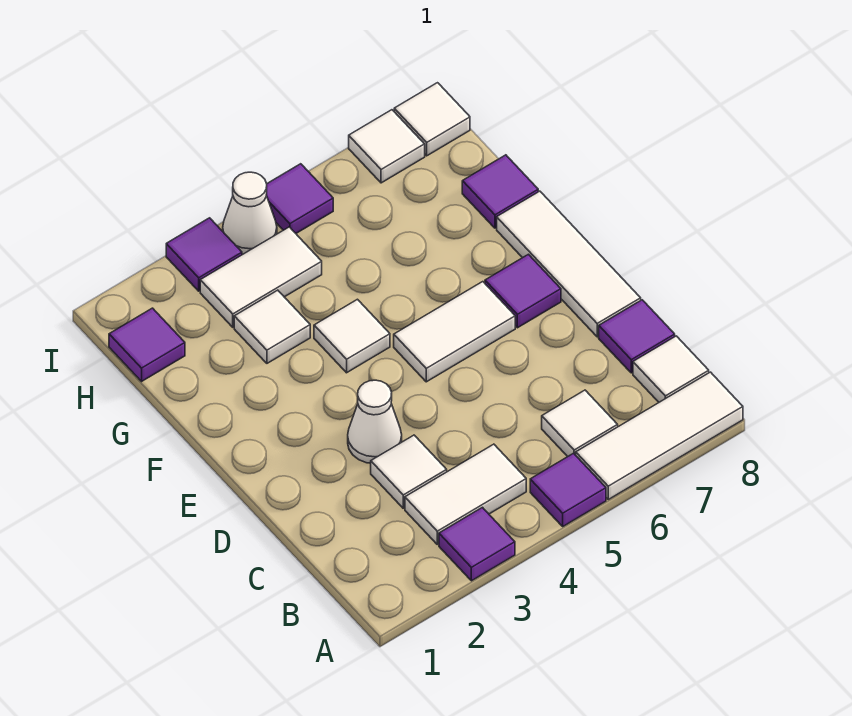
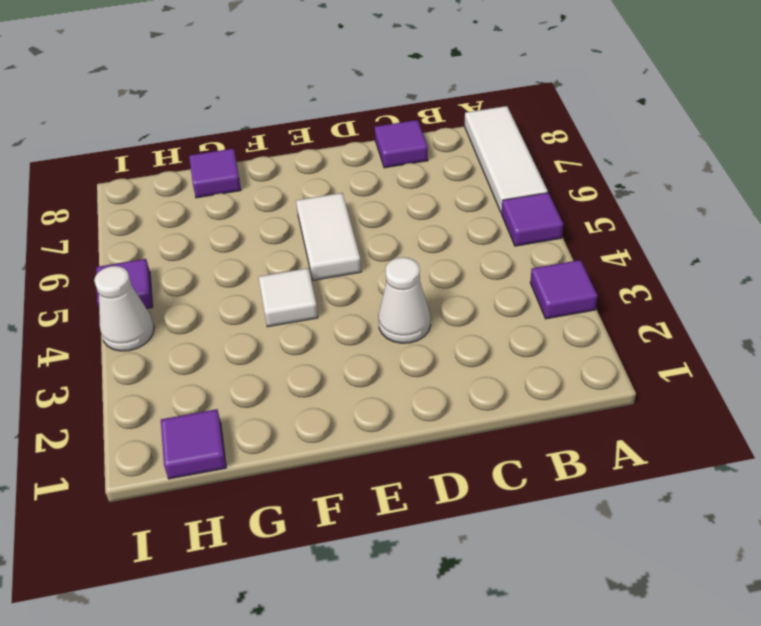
none -> white 1x2 tile [405,444,526,544]
none -> white 1x1 tile [542,390,618,457]
none -> white 1x1 tile [633,336,709,402]

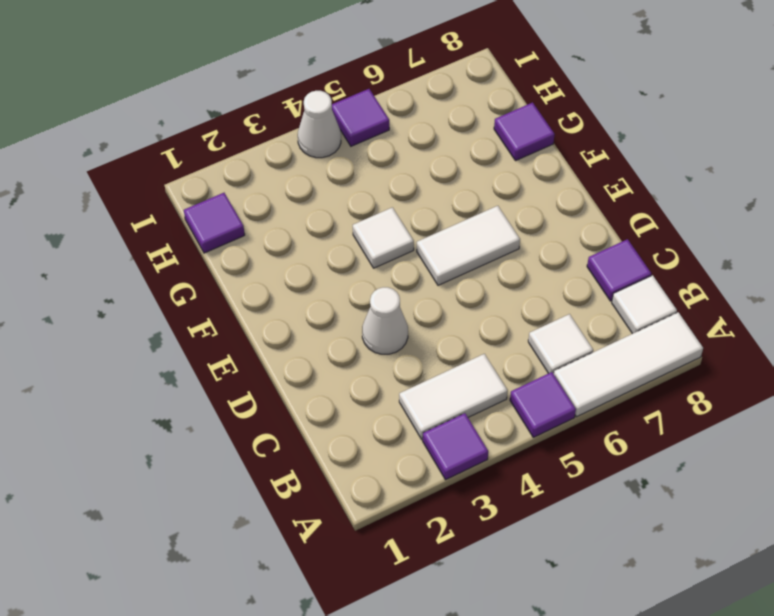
none -> white 1x1 tile [371,435,447,508]
none -> white 1x3 tile [497,191,641,337]
none -> purple 1x1 tile [485,254,561,328]

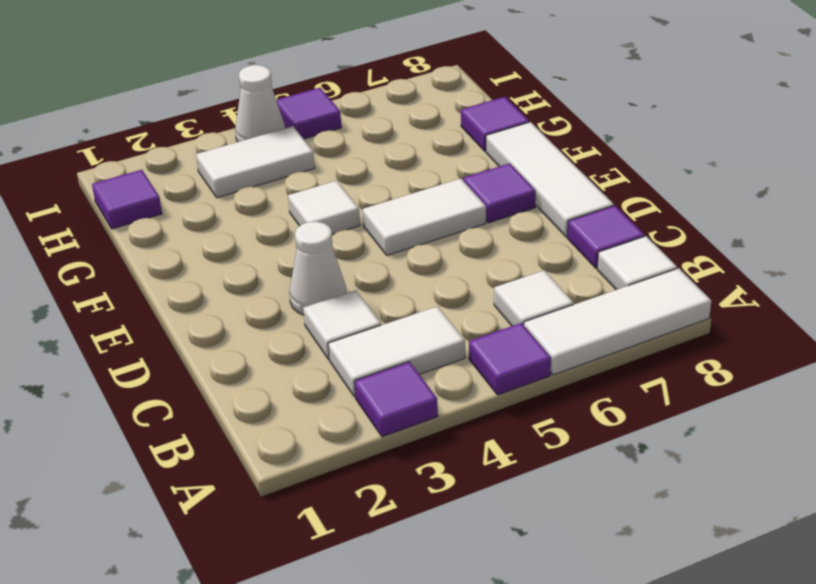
none -> white 1x1 tile [234,290,310,363]
none -> purple 1x1 tile [166,218,242,291]
none -> white 1x1 tile [349,110,425,183]

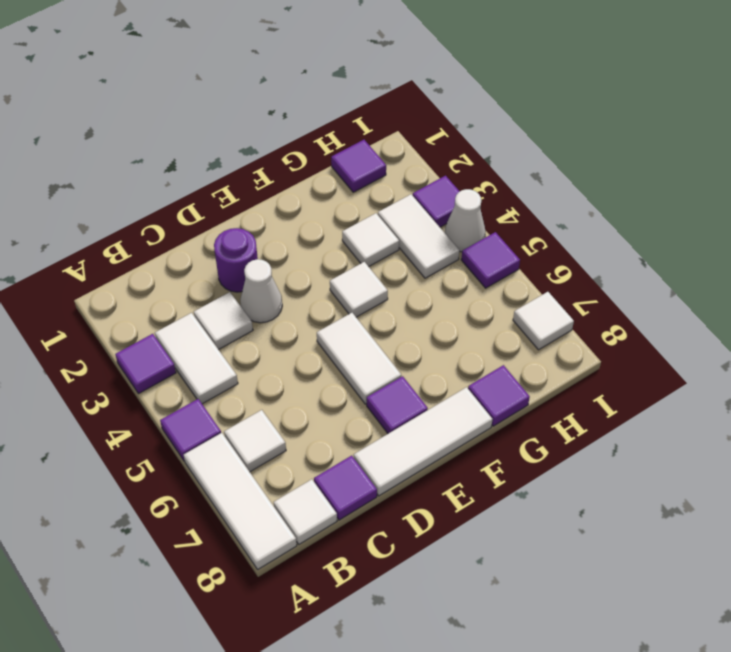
purple 1x1 round brick [214,228,258,292] -> none
none -> white 1x1 tile [394,83,470,156]

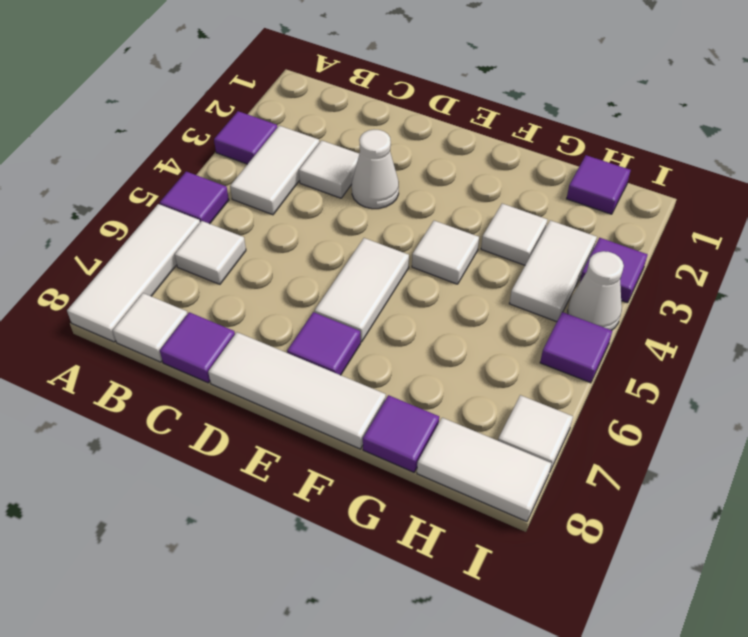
white 1x2 tile [417,418,551,521] -> white 1x1 tile [394,83,470,156]

